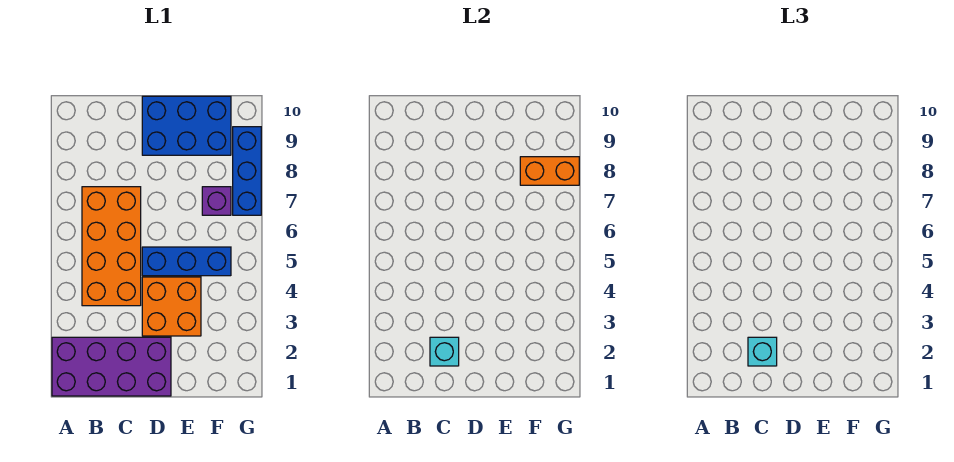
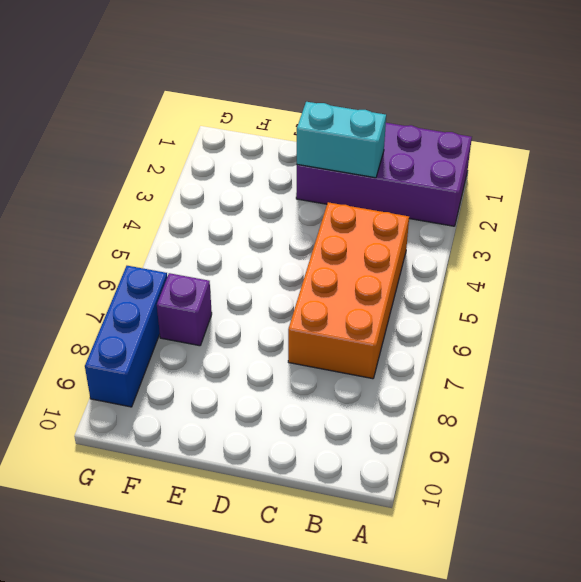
cyan 1x2 brick [297,102,386,178] -> cyan 1x1 brick [430,337,459,366]
none -> orange 2x2 brick [142,277,201,336]
none -> blue 1x3 brick [142,247,231,276]

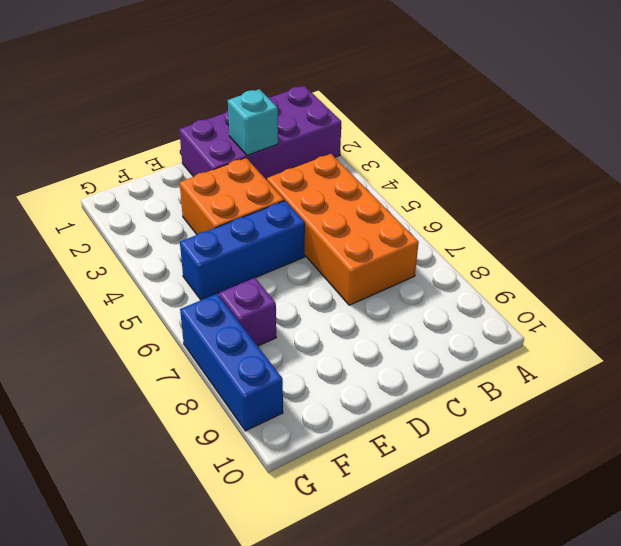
none -> blue 2x3 brick [142,96,231,155]
none -> orange 1x2 brick [520,157,579,185]

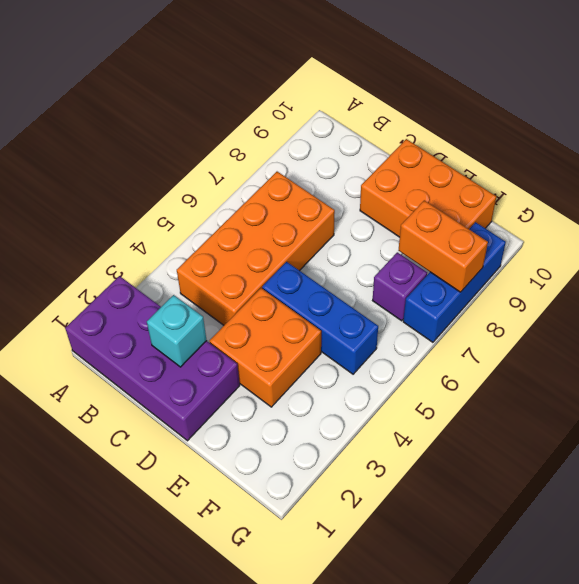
orange 2x3 brick [360,139,496,237] -> blue 2x3 brick [142,96,231,155]
none -> cyan 1x1 brick [748,337,777,366]

